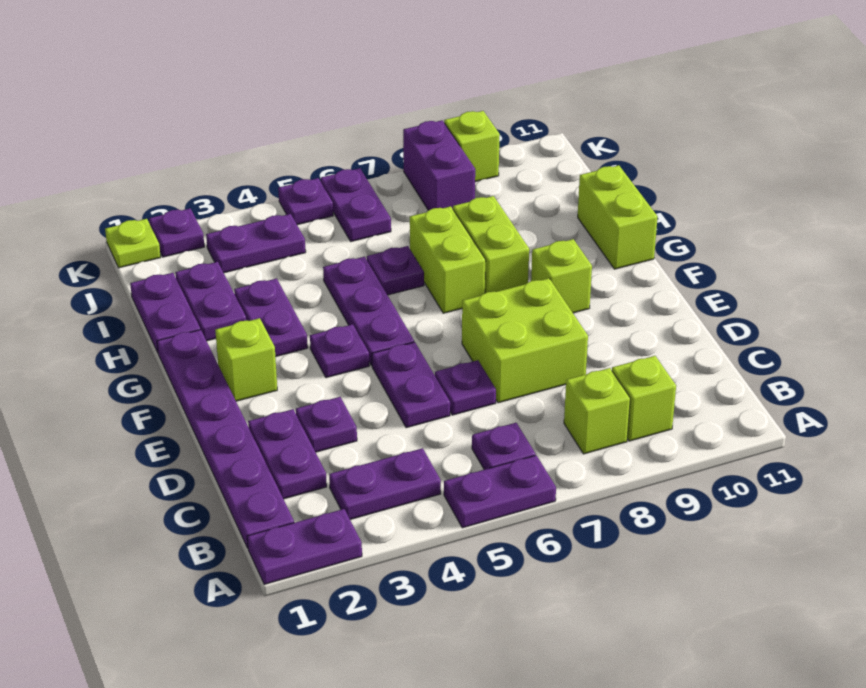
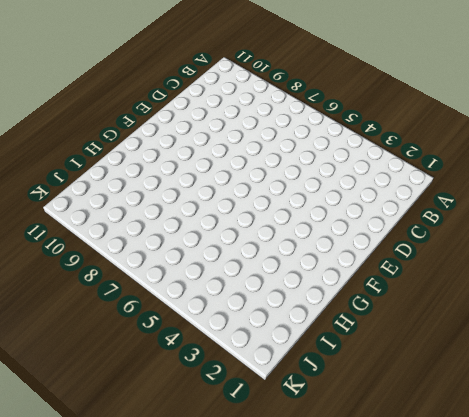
none -> purple 1x2 plate [247,509,362,584]
none -> purple 1x2 plate [444,455,556,528]
none -> purple 1x6 plate [157,330,294,548]
none -> purple 1x2 plate [329,448,441,519]

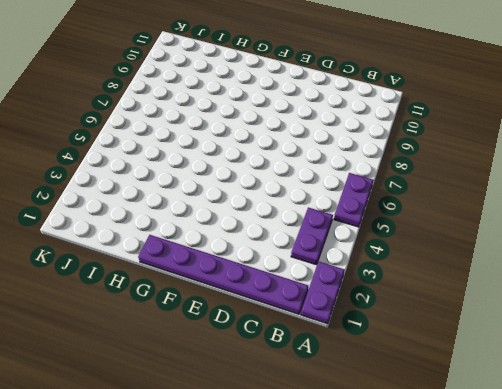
none -> purple 1x1 plate [472,423,536,470]
none -> lime 1x1 brick [564,368,630,454]
none -> lime 1x1 brick [612,356,676,441]
none -> purple 1x2 plate [248,409,327,499]

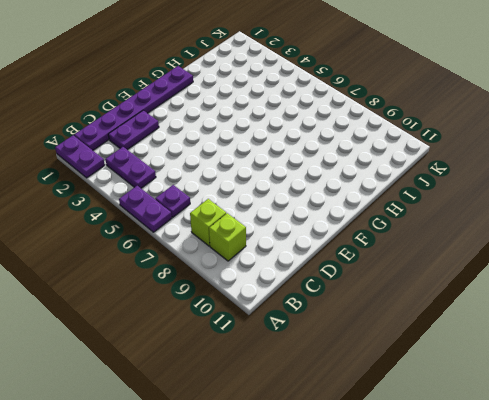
none -> purple 1x1 plate [296,397,357,452]
none -> purple 1x2 plate [372,342,450,428]
none -> purple 1x1 plate [435,360,496,415]
none -> lime 2x2 brick [462,278,588,403]

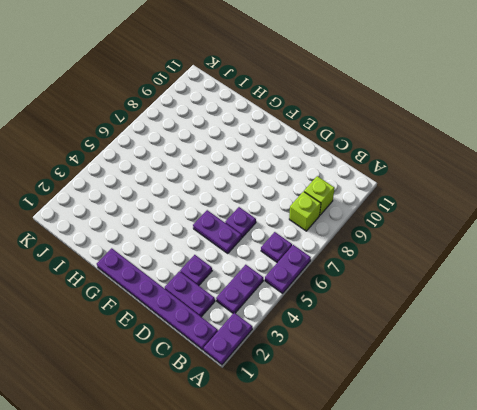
none -> lime 2x2 brick [462,278,588,403]
none -> lime 1x1 brick [215,318,277,401]
none -> purple 1x1 plate [310,324,369,378]
none -> purple 1x3 plate [323,257,414,366]

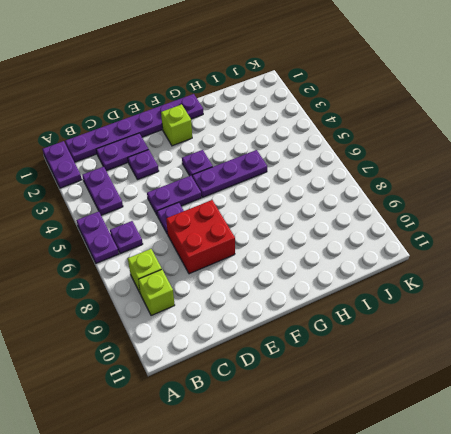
red 2x2 brick [166,200,235,274] -> lime 2x2 brick [462,278,588,403]
none -> lime 1x1 brick [531,239,592,313]
none -> purple 1x2 plate [234,278,308,357]
none -> lime 1x2 brick [410,206,486,313]
none -> lime 1x2 brick [453,196,529,293]

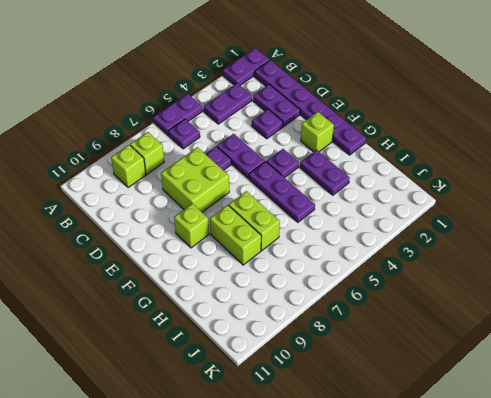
none -> lime 1x2 brick [578,165,658,269]
none -> purple 1x2 plate [130,273,200,352]
none -> purple 1x2 plate [175,262,246,341]
none -> purple 1x1 plate [367,246,424,295]

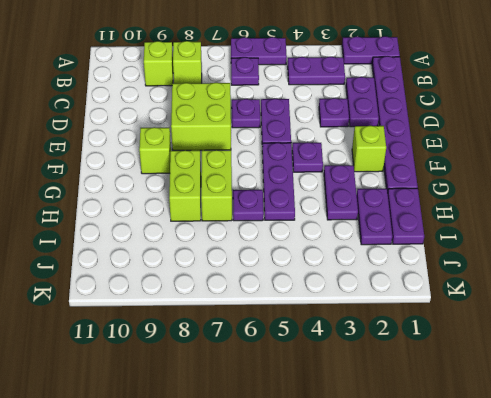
none -> lime 1x2 brick [578,165,658,269]
none -> purple 1x2 plate [206,214,306,273]
none -> purple 1x2 plate [321,168,391,241]
none -> purple 1x2 brick [403,120,475,210]

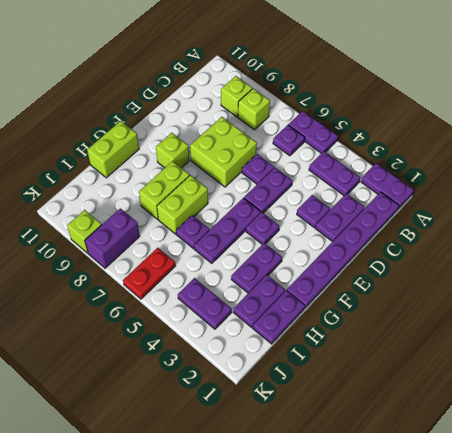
red 1x2 plate [123,248,175,299] -> purple 1x2 plate [321,168,391,241]
none -> lime 1x1 brick [215,318,277,401]
none -> lime 1x1 plate [105,219,161,268]
none -> purple 1x1 plate [149,209,204,257]
none -> purple 1x1 plate [278,178,333,225]

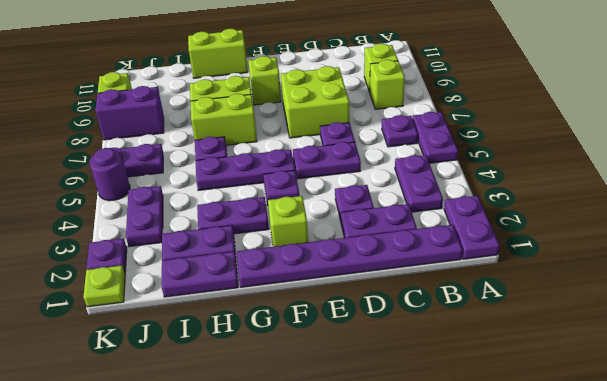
purple 1x1 round brick [90,148,130,201] -> purple 1x1 plate [278,178,333,225]

